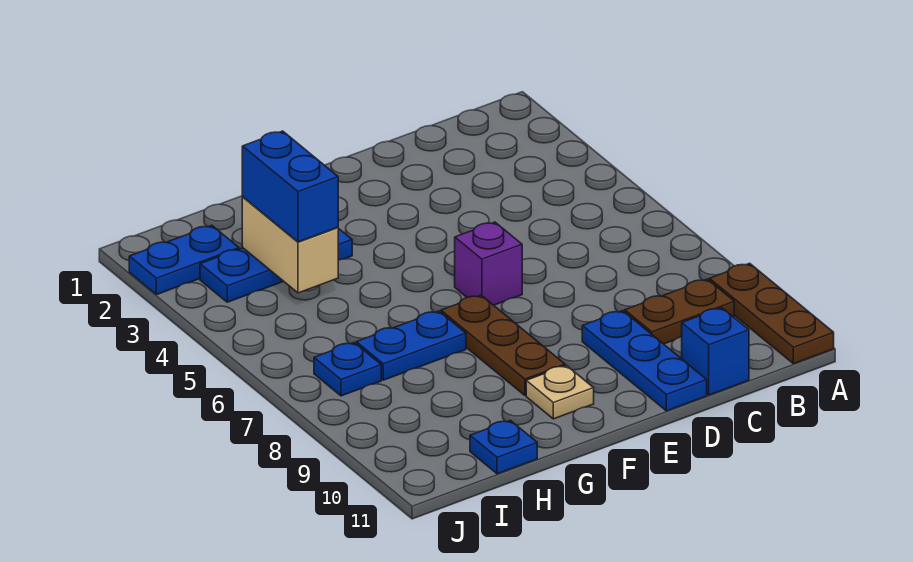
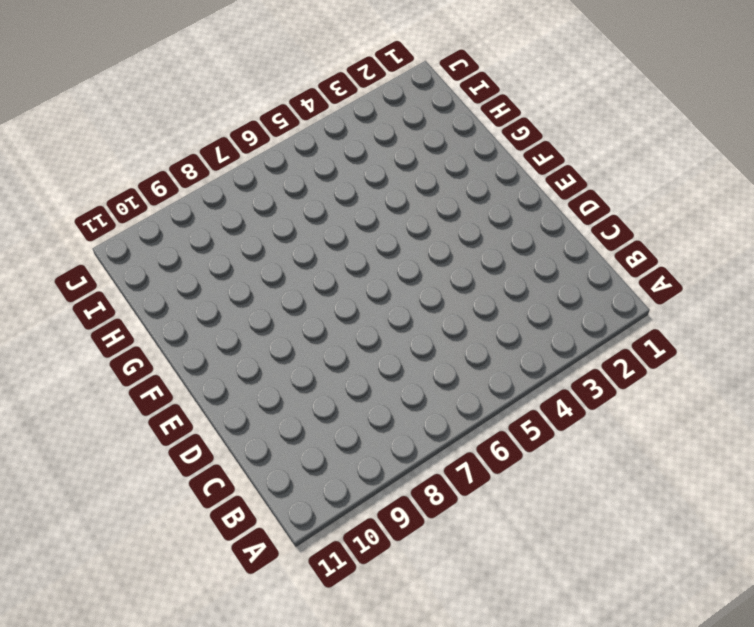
none -> brown 1x3 plate [709,263,834,364]
none -> brown 1x2 plate [625,279,734,344]
none -> blue 1x1 brick [682,308,749,395]

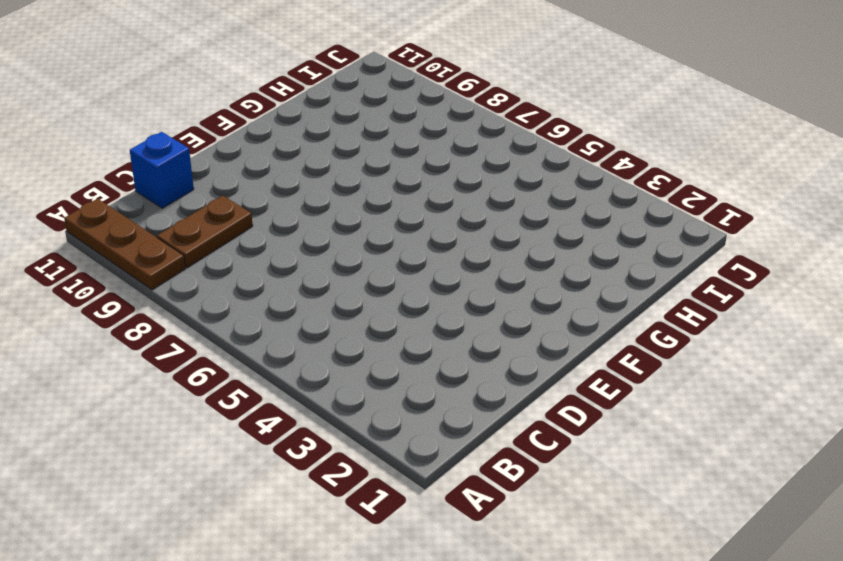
none -> blue 1x3 plate [582,311,707,411]
none -> purple 1x1 brick [455,222,522,305]
none -> brown 1x3 plate [441,295,565,395]

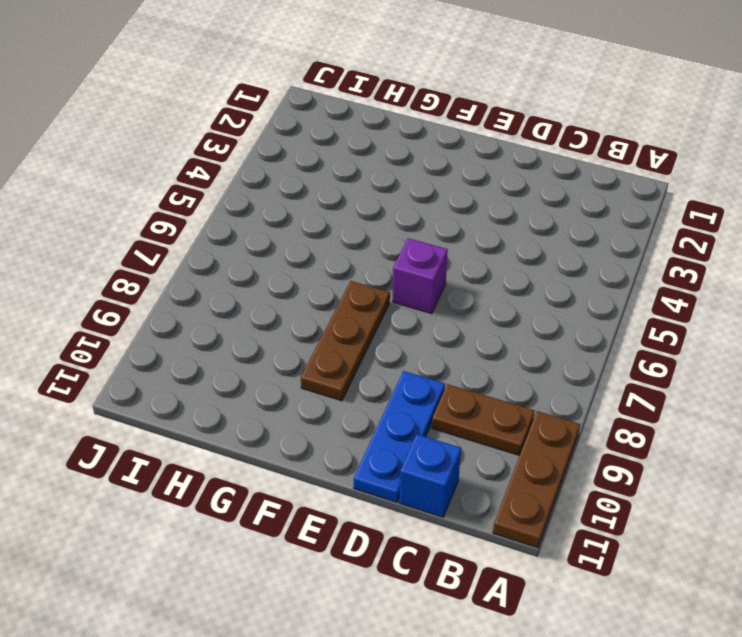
none -> tan 1x1 plate [526,366,594,419]
none -> blue 1x3 plate [200,228,352,302]
none -> blue 1x2 plate [356,311,466,380]

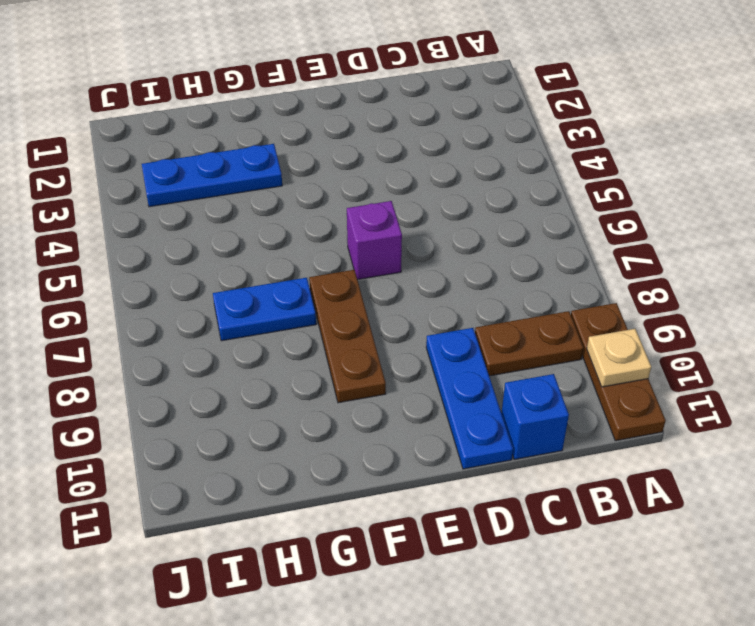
tan 1x1 plate [587,329,651,387] -> tan 1x1 plate moved to [526,366,594,419]
none -> blue 1x1 plate [470,420,537,474]
none -> blue 1x2 plate [129,225,239,295]
none -> blue 1x1 plate [314,343,381,396]

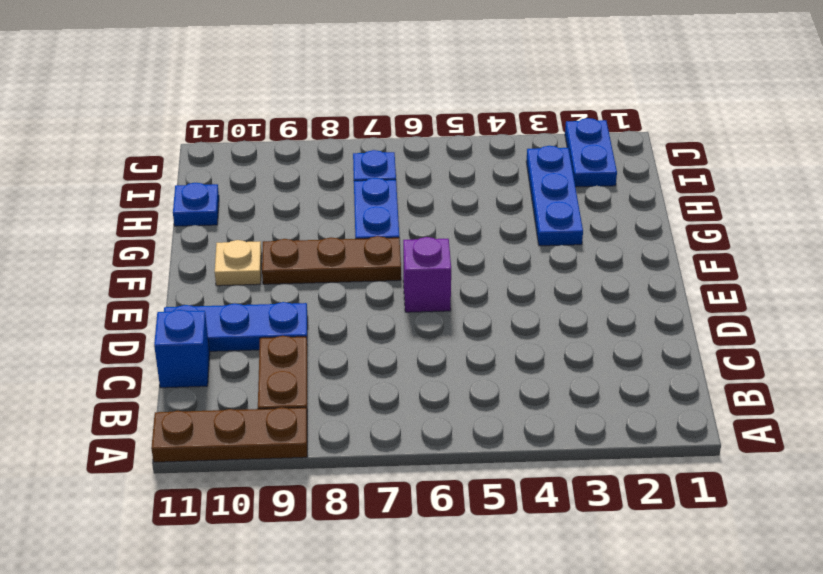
none -> tan 1x2 brick [242,197,338,293]
none -> blue 1x2 brick [242,131,338,242]

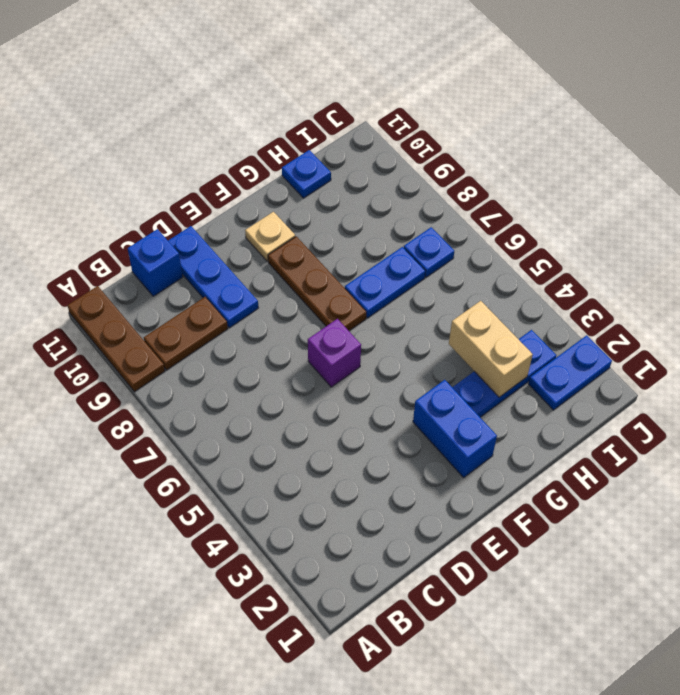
blue 1x2 brick [413,380,497,478] -> blue 1x2 brick moved to [242,131,338,242]

